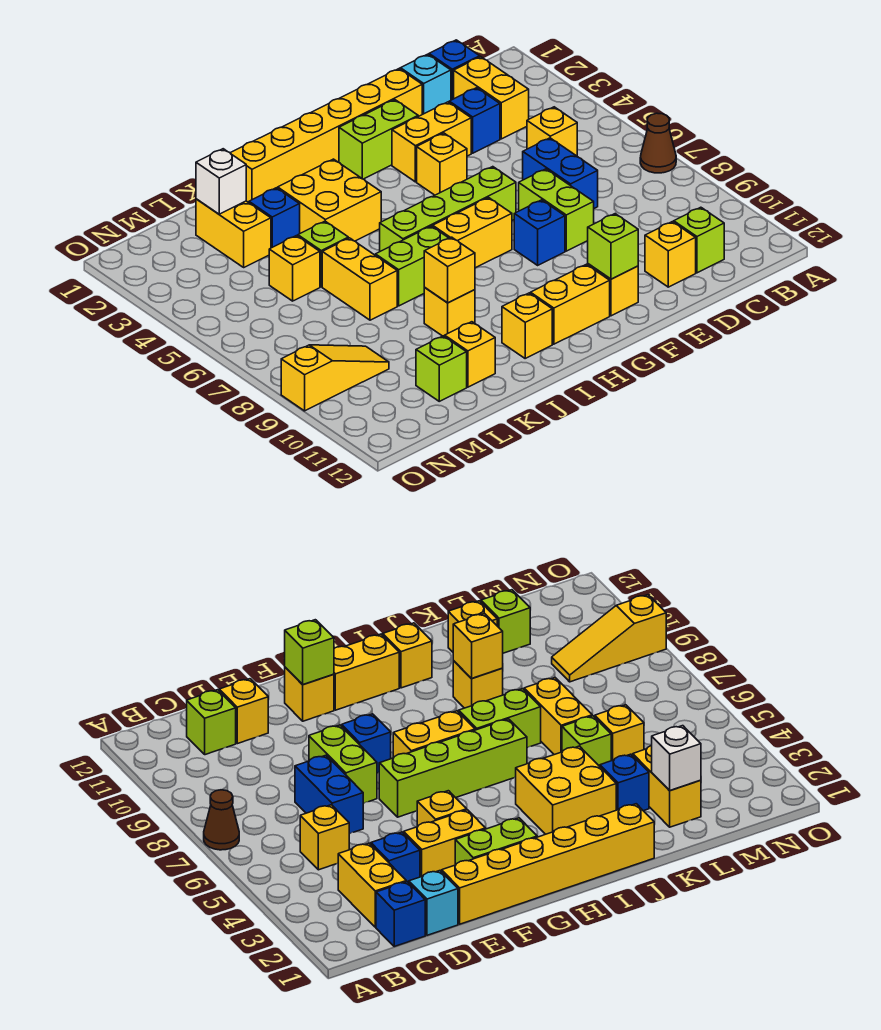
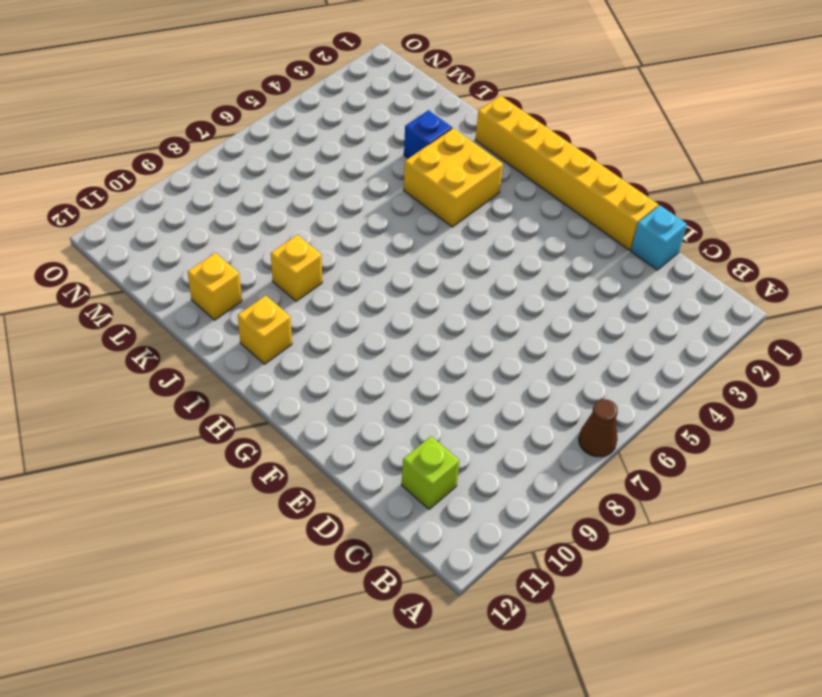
none -> blue 1x1 brick [429,40,480,100]
none -> yellow 1x2 brick [454,57,529,139]
none -> yellow 1x1 brick [527,107,577,156]
none -> blue 1x1 brick [449,88,500,153]

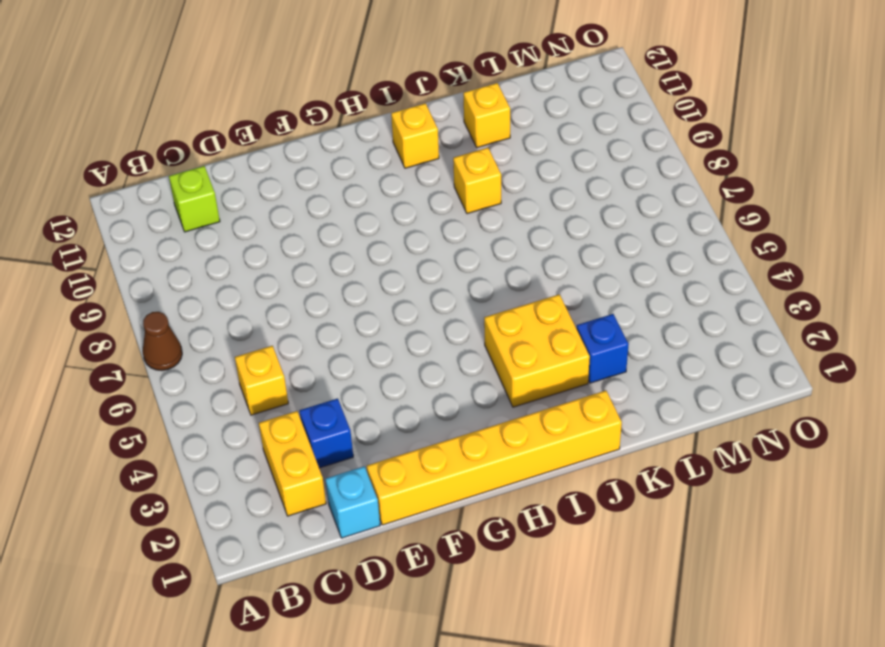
none -> blue 1x1 brick [429,40,480,100]
none -> blue 1x2 brick [523,138,598,208]
none -> yellow 1x1 brick [645,222,696,287]
none -> yellow 1x2 brick [392,102,471,182]

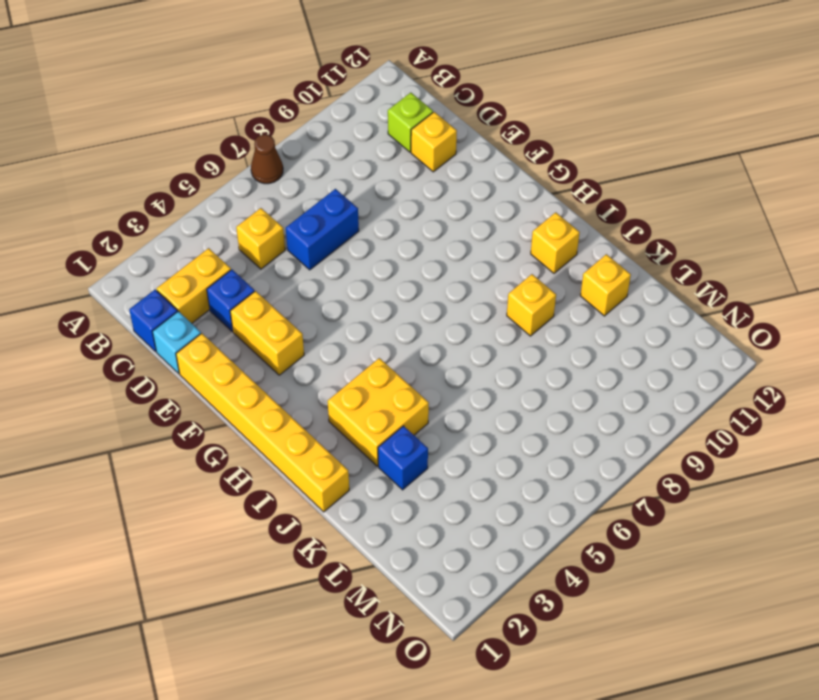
none -> lime 1x2 brick [519,169,594,251]
none -> lime 1x2 brick [339,100,418,179]
none -> yellow 1x1 brick [417,133,467,195]
none -> lime 1x4 brick [380,167,516,251]

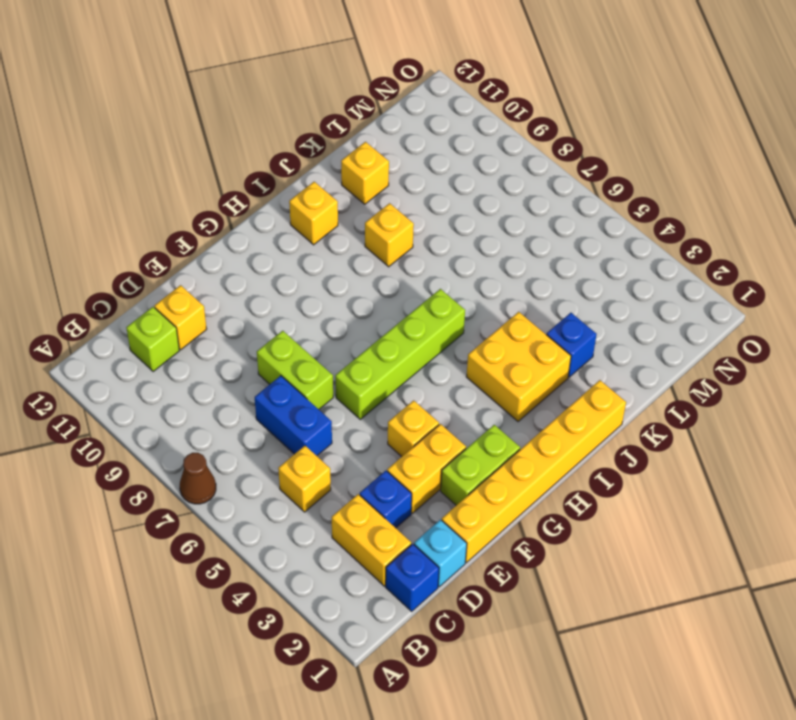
none -> blue 1x1 brick [514,200,565,265]
none -> yellow 1x1 brick [588,264,638,316]
none -> yellow 1x2 brick [433,198,512,268]
none -> yellow 1x2 brick [531,264,610,344]

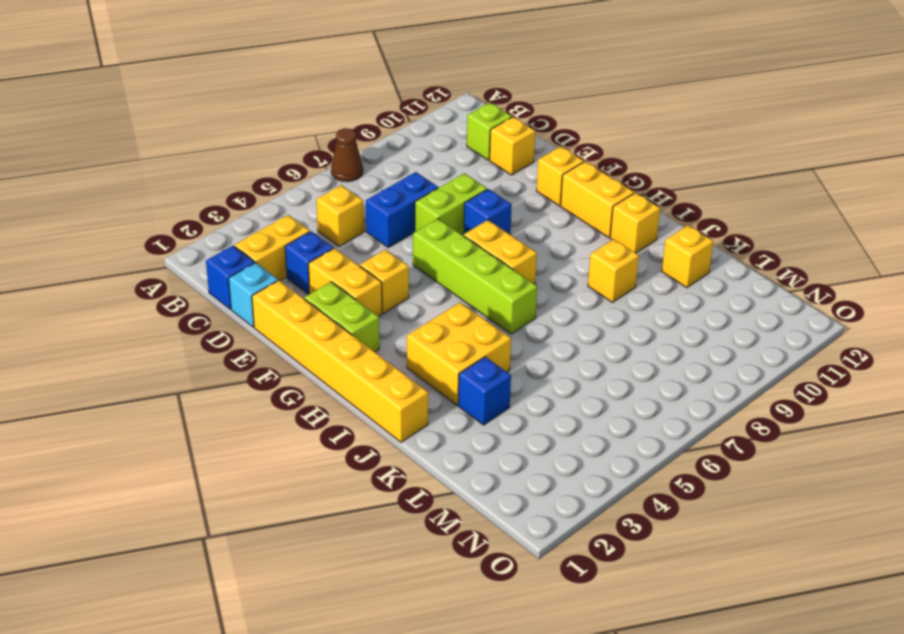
none -> lime 1x2 brick [375,226,449,306]
none -> lime 1x1 brick [298,221,348,287]
none -> yellow 1x2 brick [322,238,397,320]
none -> yellow 1x2 brick [196,199,271,267]

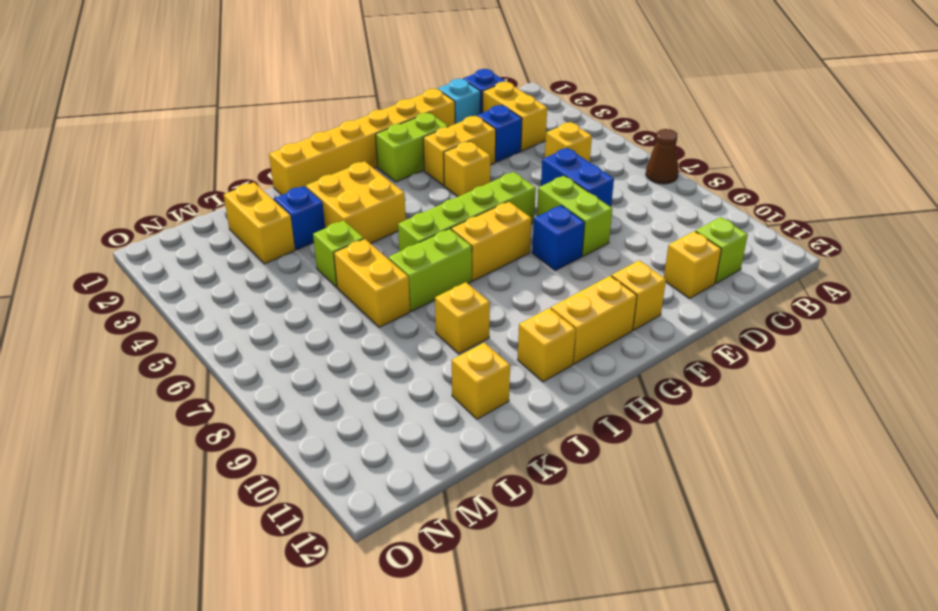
none -> yellow 1x1 brick [269,236,320,301]
none -> lime 1x1 brick [416,336,467,401]
none -> yellow 1x3 slope [281,345,389,411]
none -> lime 1x1 brick [588,214,638,279]

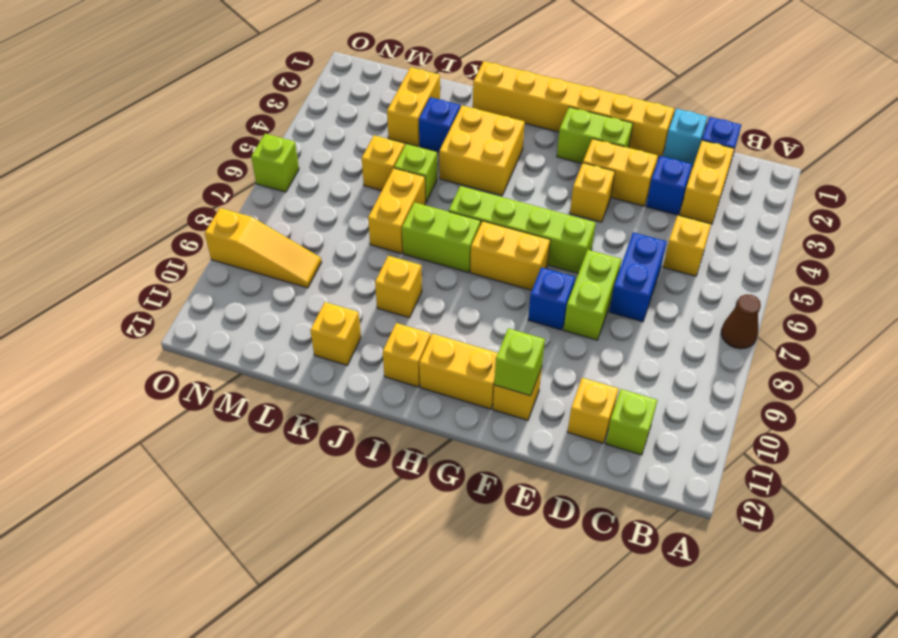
lime 1x1 brick [251,134,299,192] -> lime 1x1 brick moved to [416,336,467,401]
none -> yellow 1x1 brick [424,237,475,303]
none -> white 1x1 brick [196,149,246,214]

